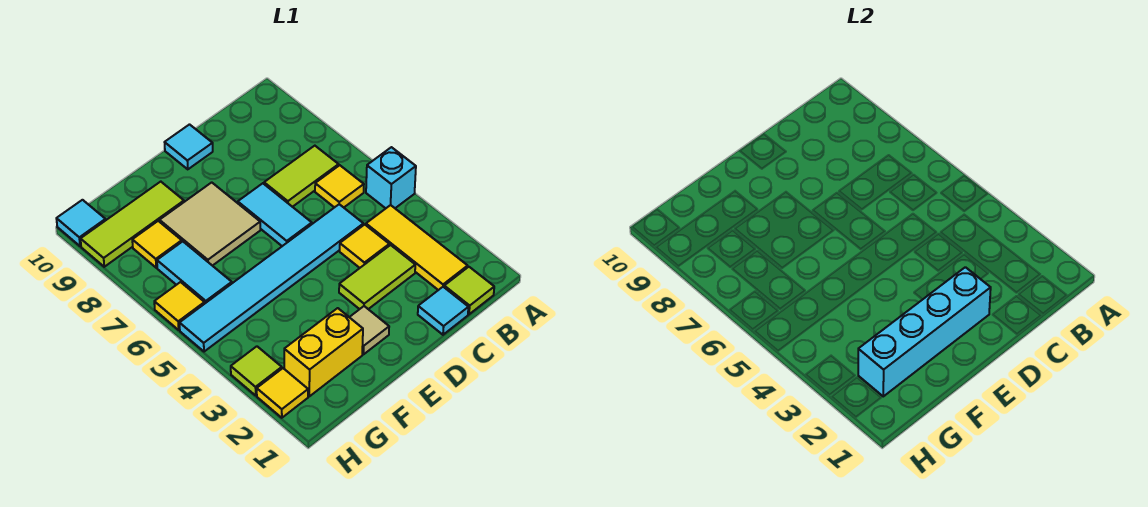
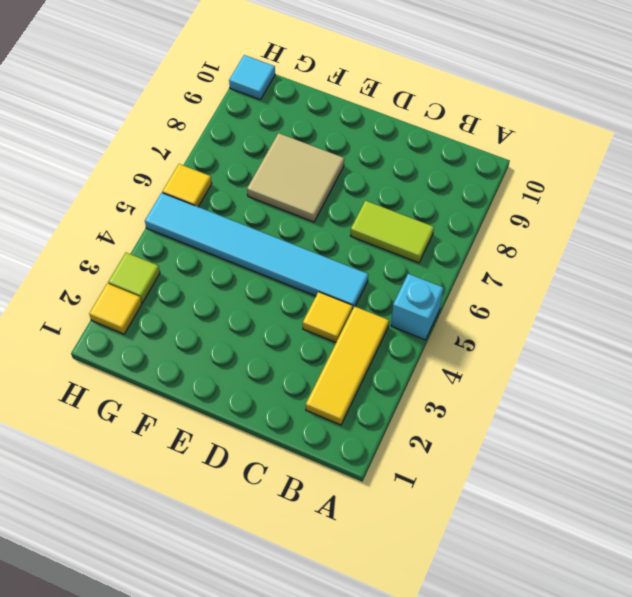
none -> lime 1x1 tile [444,267,494,314]
none -> yellow 1x1 tile [315,165,364,208]
none -> cyan 1x1 tile [418,287,468,335]

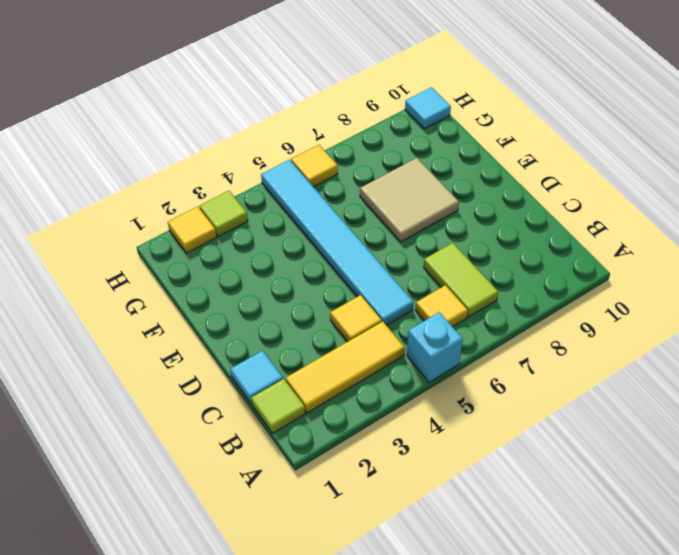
none -> lime 1x2 tile [339,245,415,309]
none -> cyan 1x2 tile [238,183,312,246]
none -> cyan 1x1 tile [165,125,213,169]

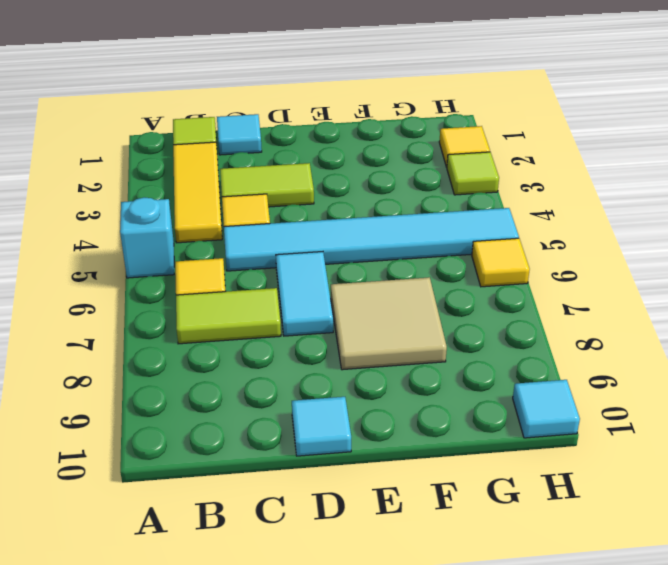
none -> tan 1x1 tile [350,306,389,354]
none -> yellow 1x2 brick [284,308,363,396]
none -> lime 1x3 tile [81,182,184,267]

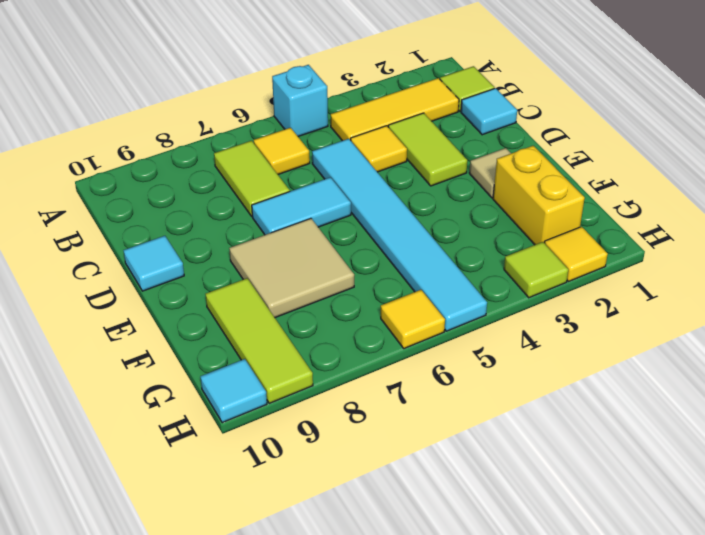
none -> cyan 1x2 tile [157,241,232,303]
none -> yellow 1x1 tile [132,221,182,268]
none -> cyan 1x4 brick [858,267,991,396]

